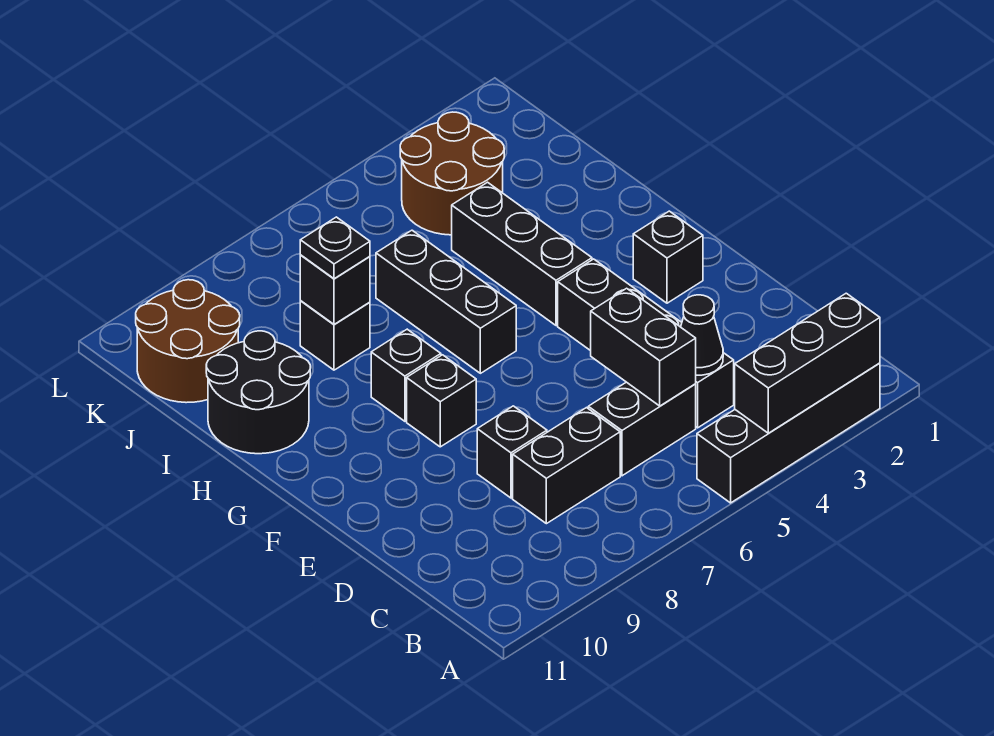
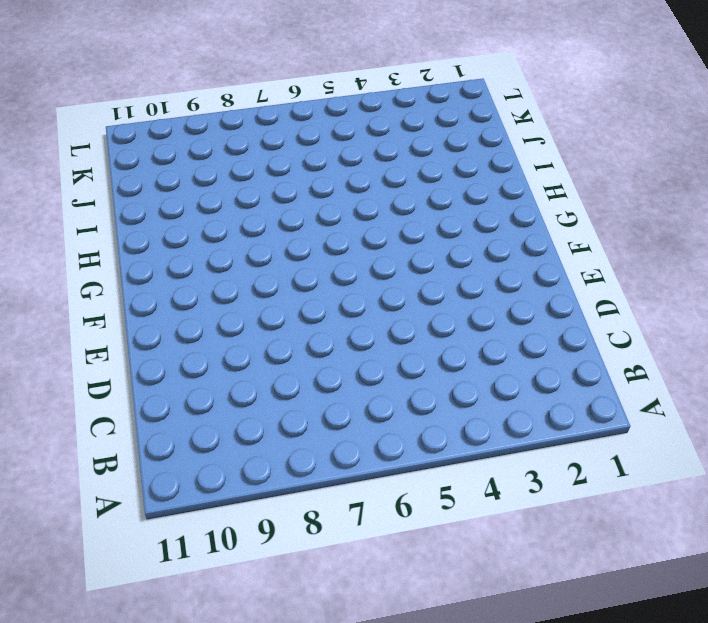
none -> black 1x4 brick [697,363,880,503]
none -> black 1x4 brick [558,259,734,428]
none -> black 1x2 brick [588,382,696,476]

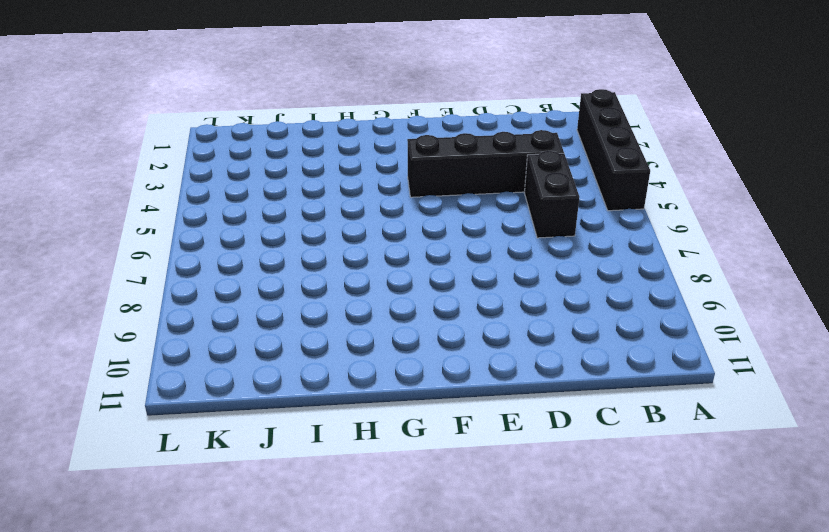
none -> black 1x2 brick [513,408,620,524]
none -> black 1x1 brick [477,406,547,498]
none -> black 1x1 brick [633,211,703,303]

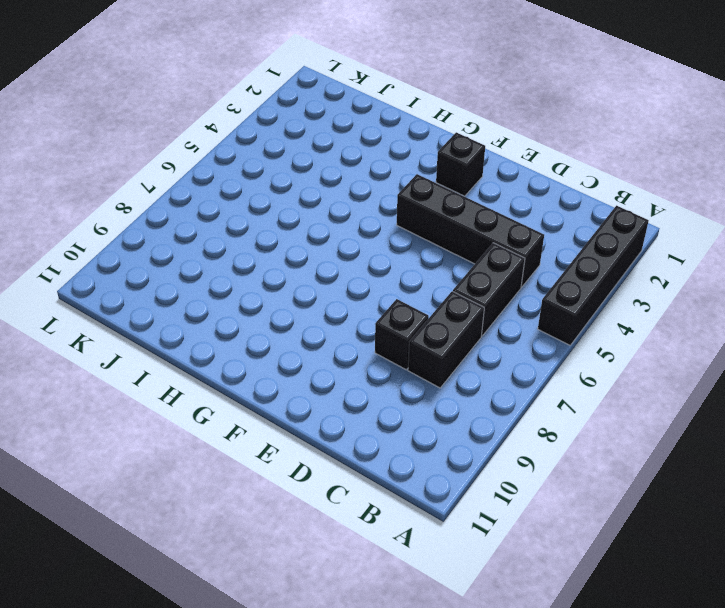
none -> black 1x1 brick [407,355,476,447]
none -> black 1x3 brick [452,182,592,326]
none -> black 1x3 brick [376,230,516,373]

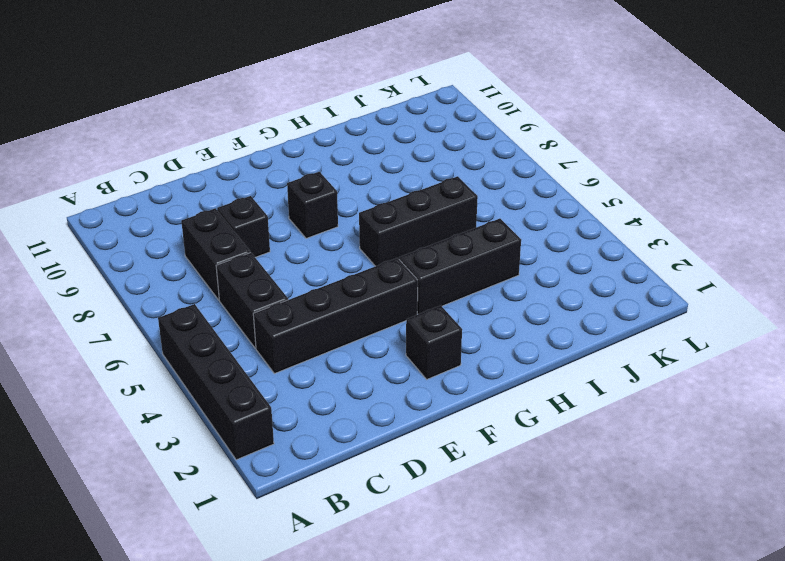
none -> black 1x1 brick [371,329,441,421]
none -> black 2x2 round brick [206,331,310,454]
none -> black 1x1 brick [300,301,370,370]

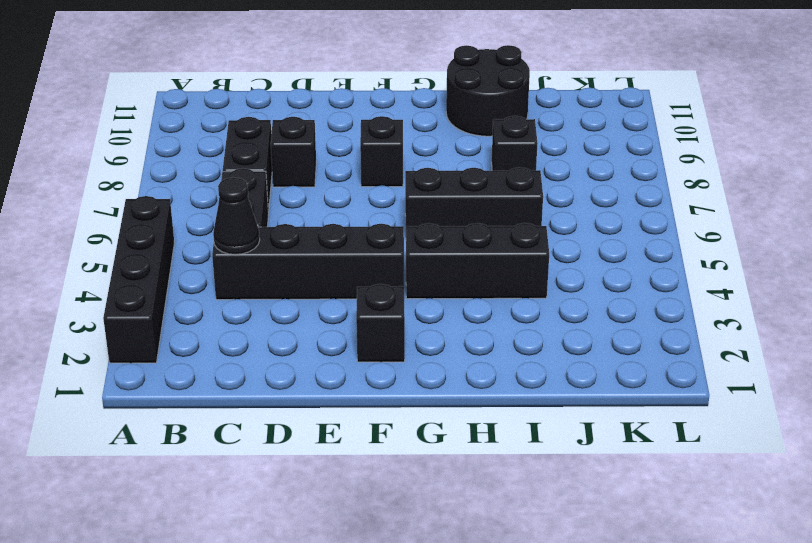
none -> black 1x1 brick [371,329,441,421]
none -> brown 2x2 round brick [400,112,504,235]
none -> brown 2x2 round brick [136,280,240,403]

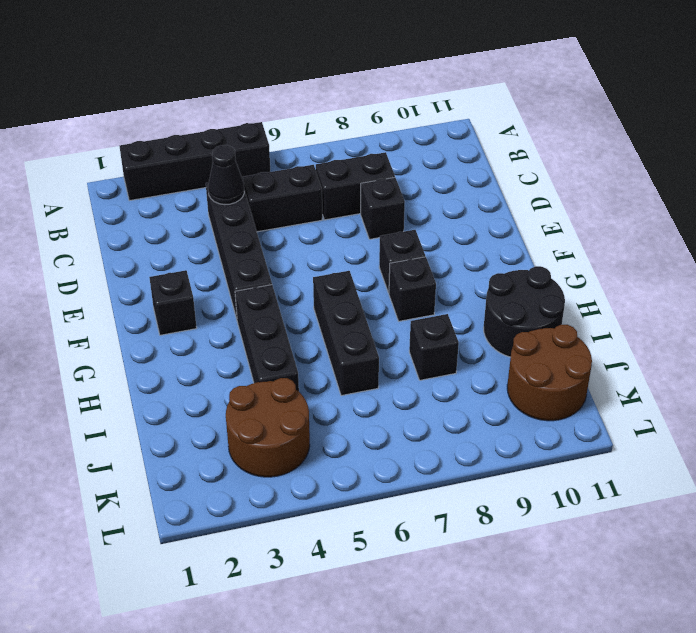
none -> black 1x3 brick [735,293,880,433]
none -> black 1x2 brick [591,288,696,406]
none -> black 1x1 brick [300,255,370,324]

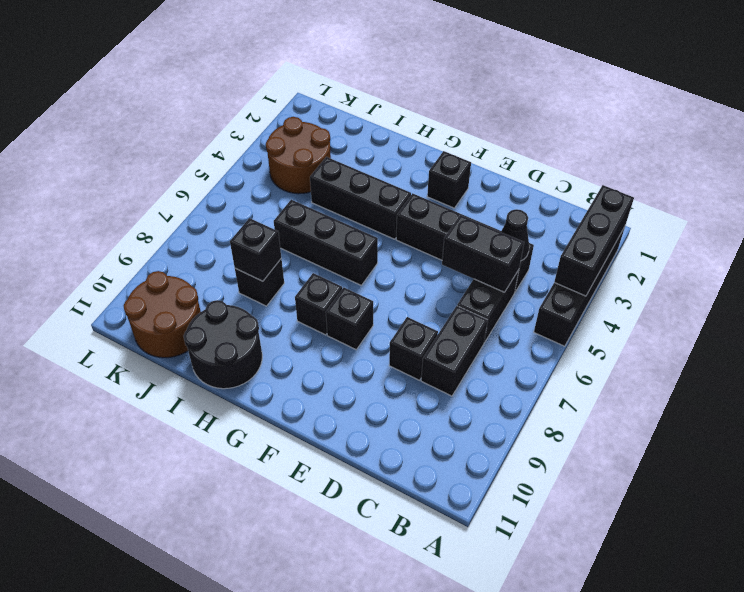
none -> black 1x1 plate [300,217,370,279]

